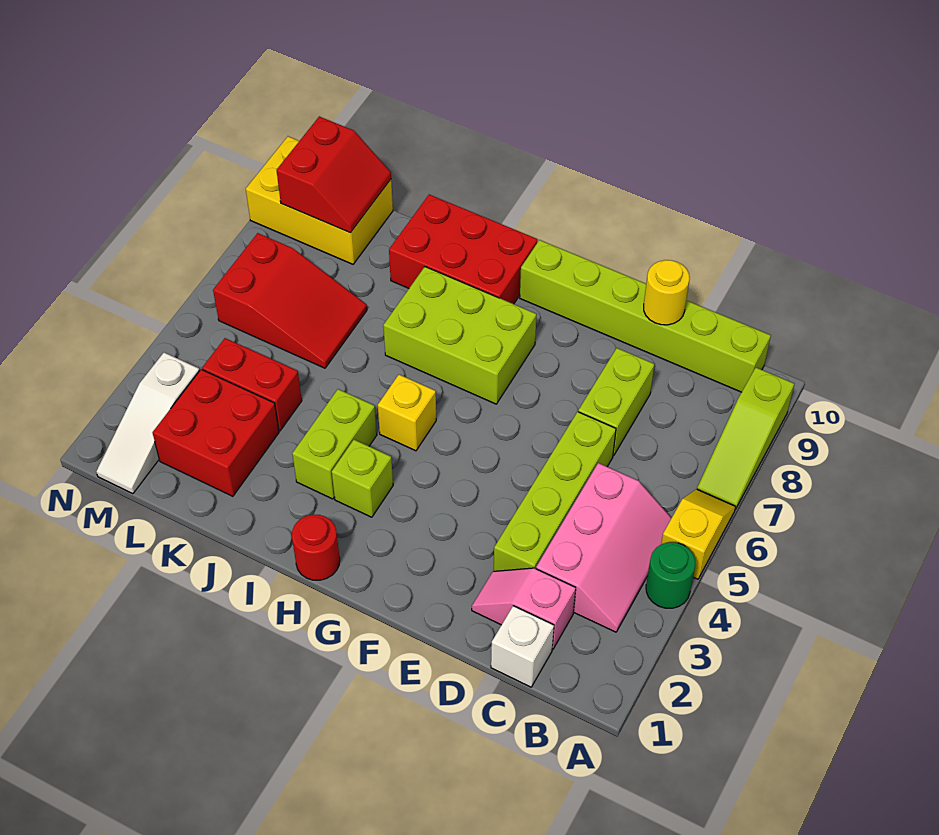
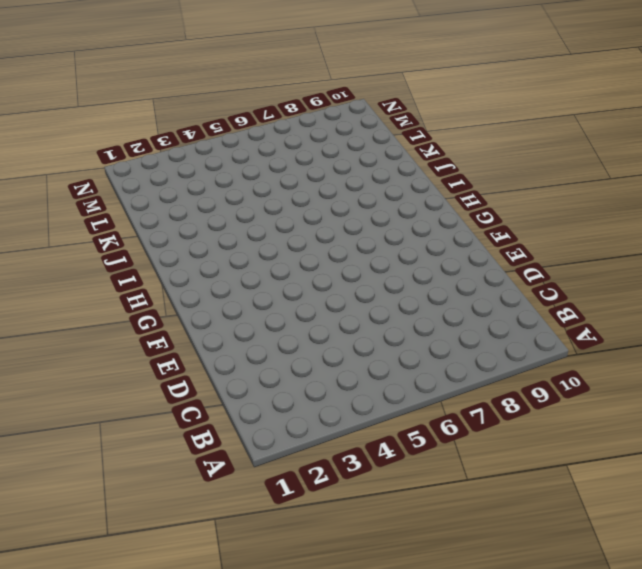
none -> green 1x1 round brick [646,542,696,608]
none -> yellow 1x2 slope [661,489,735,579]
none -> lime 1x3 slope [697,368,794,509]

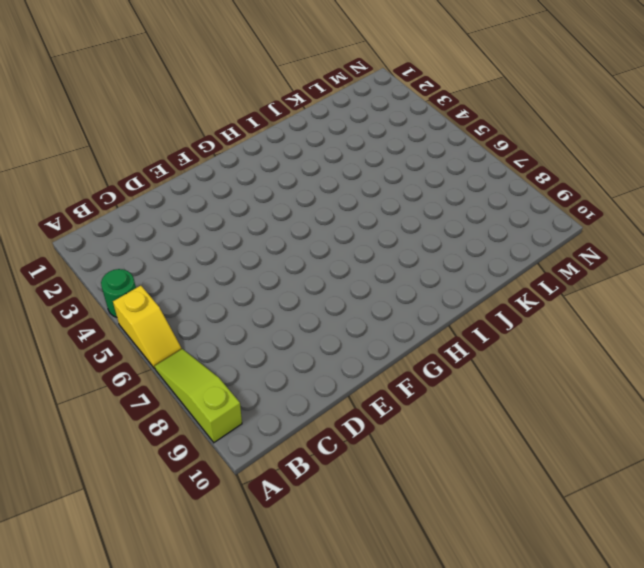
none -> pink 2x3 slope [536,463,671,632]
none -> lime 1x6 brick [520,240,771,392]
none -> white 1x1 brick [491,606,554,687]

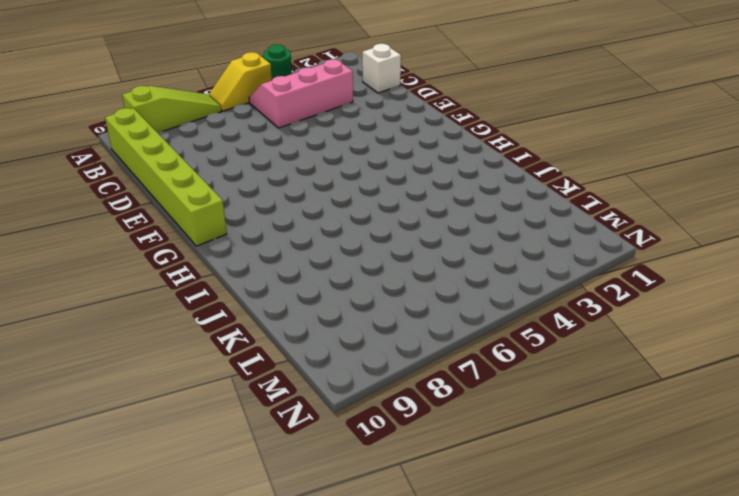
none -> pink 1x2 slope [472,568,576,649]
none -> lime 1x4 brick [494,412,616,571]
none -> lime 1x2 brick [578,348,655,456]

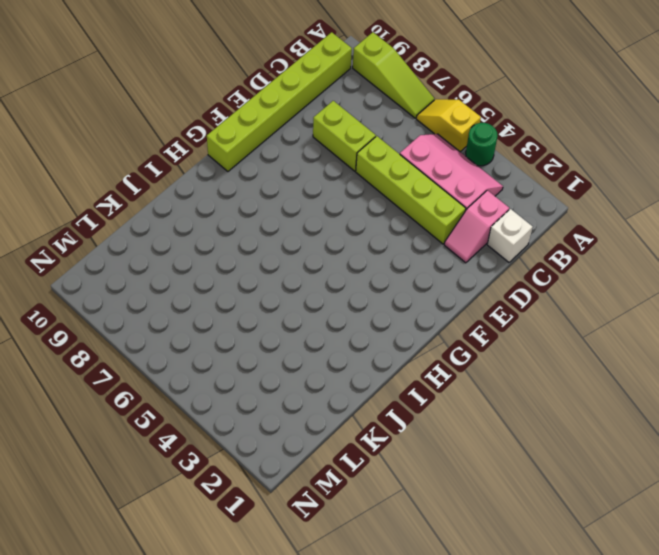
none -> lime 2x3 brick [383,267,537,404]
none -> red 1x1 round brick [292,515,340,580]
none -> lime 1x1 brick [332,440,393,517]

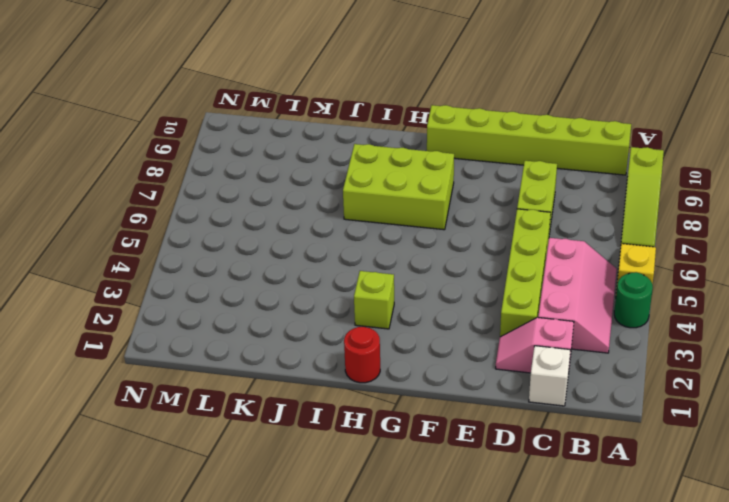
none -> yellow 1x1 brick [378,375,436,451]
none -> red 2x3 brick [389,195,538,304]
none -> lime 1x2 brick [292,389,377,499]

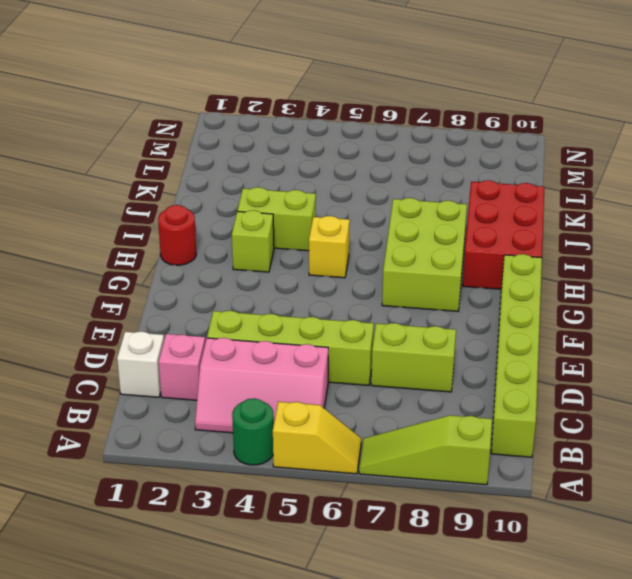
none -> red 2x2 brick [153,369,279,496]
none -> red 1x2 brick [202,338,302,431]
none -> red 2x3 slope [213,233,367,368]

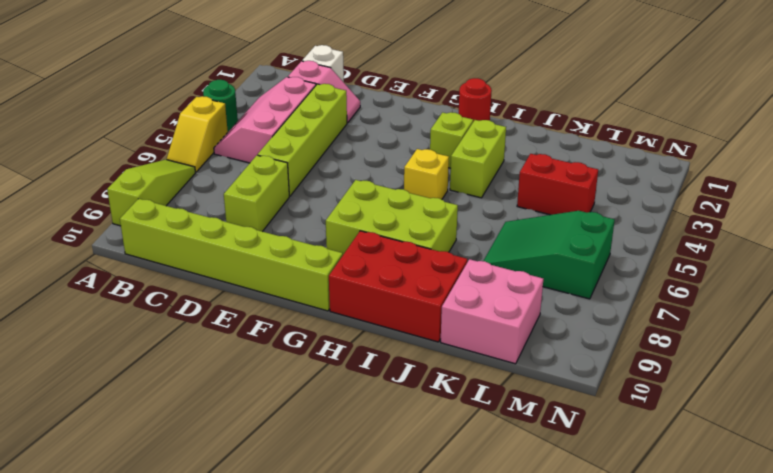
green 2x3 slope [484,211,615,299] -> red 2x3 slope [213,233,367,368]
pink 2x2 brick [441,259,543,364] -> yellow 2x3 brick [246,136,393,264]
none -> red 2x2 brick [153,369,279,496]
none -> white 1x3 slope [96,352,200,494]
none -> yellow 1x1 round brick [644,260,690,325]

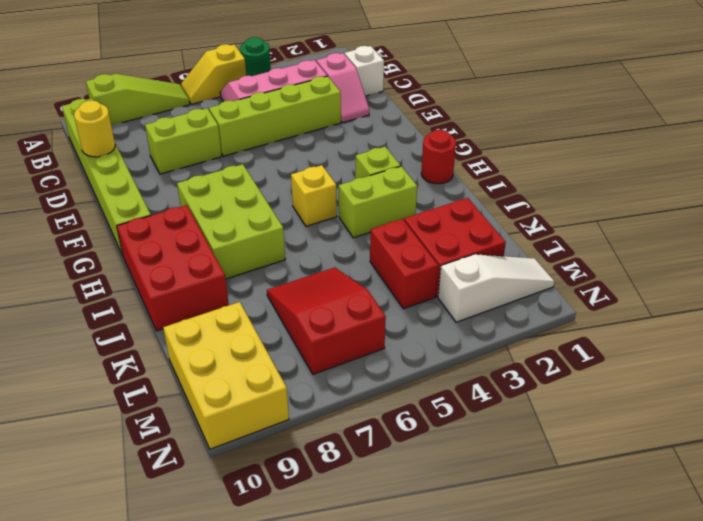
none -> red 2x2 slope [276,116,391,233]

